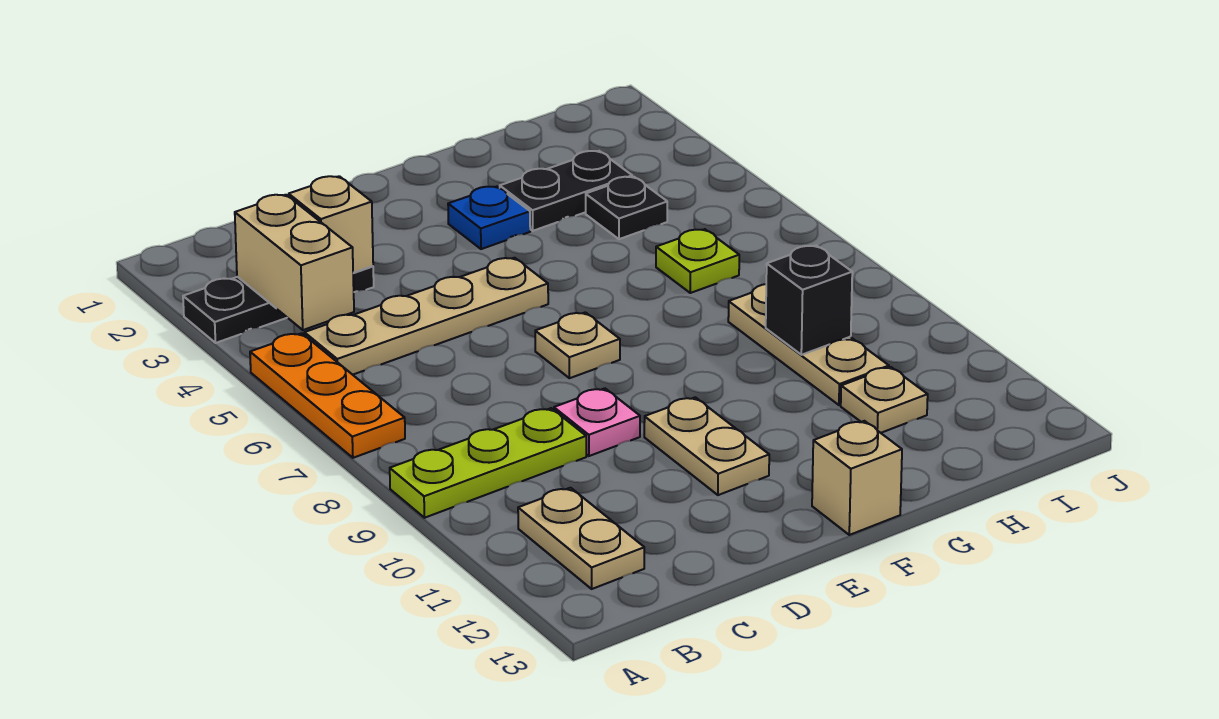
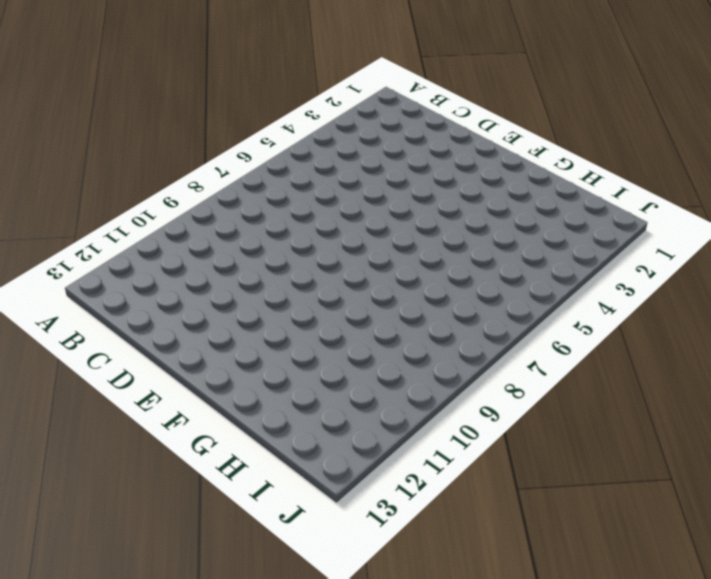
none -> black 1x3 plate [183,266,374,343]
none -> orange 1x3 plate [250,333,405,458]
none -> lime 1x3 plate [390,408,586,518]

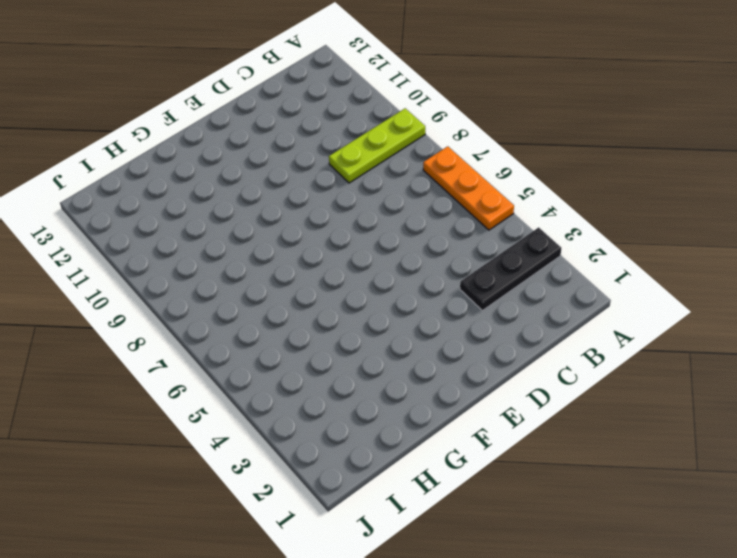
none -> tan 1x4 plate [305,258,548,375]
none -> tan 1x2 plate [518,488,644,589]
none -> pink 1x1 plate [554,388,640,456]

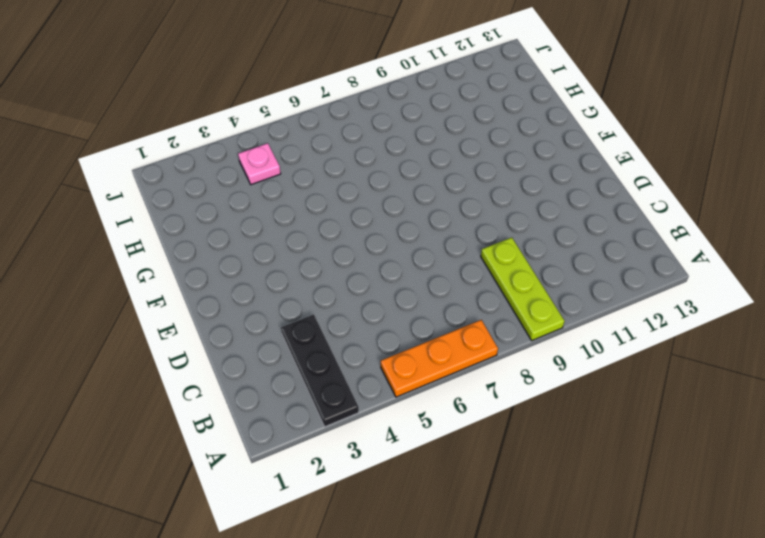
pink 1x1 plate [238,143,281,185] -> pink 1x1 plate moved to [554,388,640,456]
none -> tan 1x4 plate [305,258,548,375]
none -> tan 1x2 plate [518,488,644,589]
none -> tan 1x1 plate [535,312,620,378]

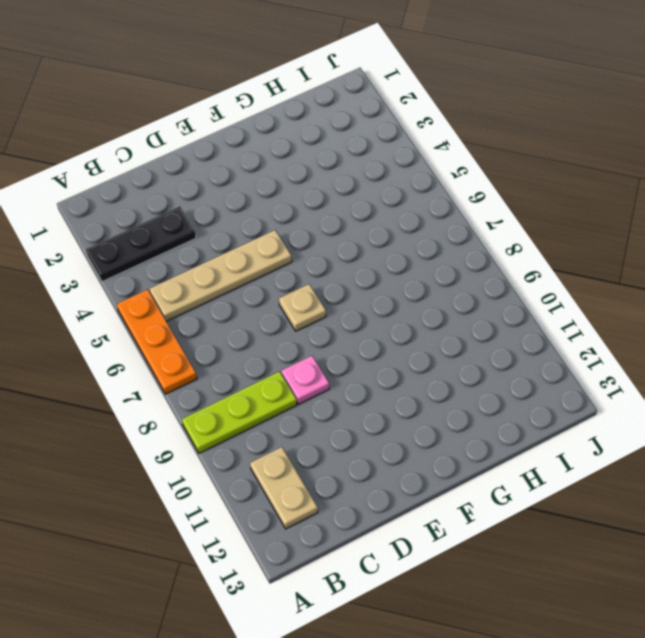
none -> tan 1x2 plate [644,397,769,495]
none -> blue 1x1 plate [448,186,530,249]
none -> tan 1x1 brick [812,421,902,535]

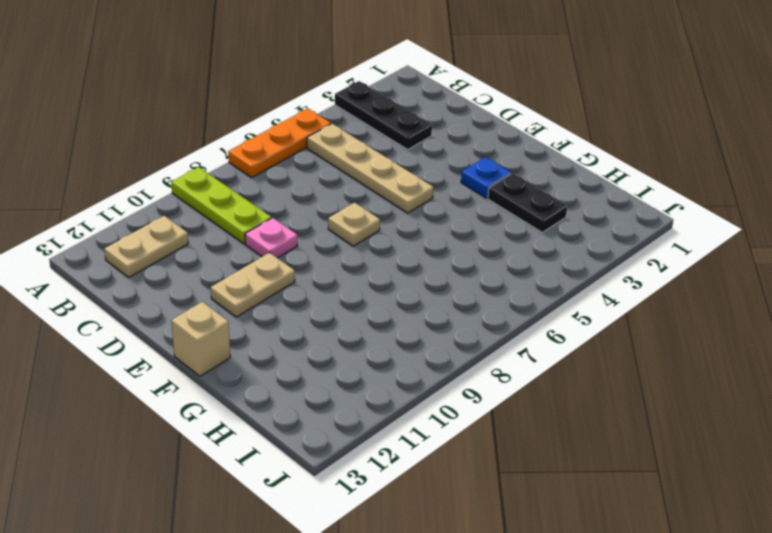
none -> black 1x1 plate [586,177,667,239]
none -> lime 1x1 plate [656,229,739,293]
none -> tan 1x3 plate [728,284,889,405]

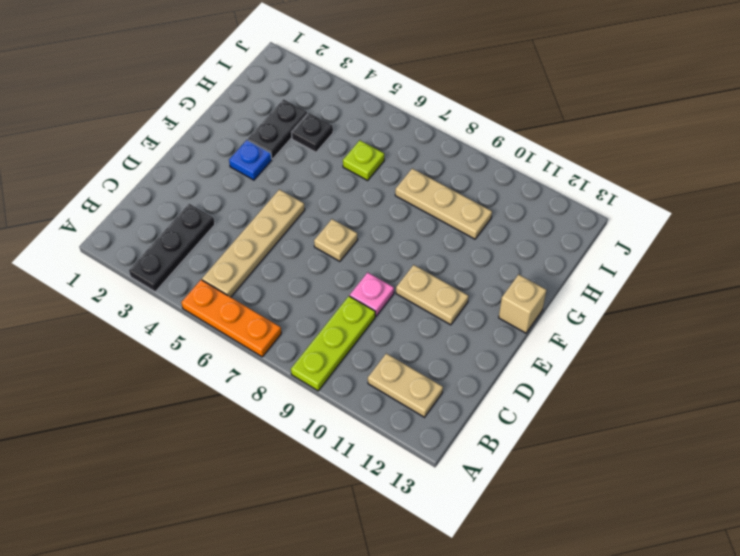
none -> tan 1x1 plate [841,367,928,433]
none -> tan 1x2 brick [235,195,354,330]
none -> tan 1x1 brick [289,176,373,273]

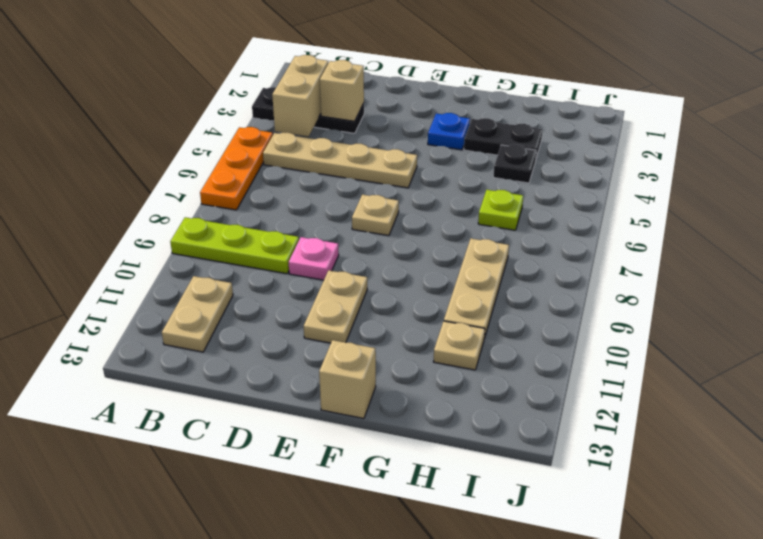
none -> black 1x1 brick [766,246,852,355]

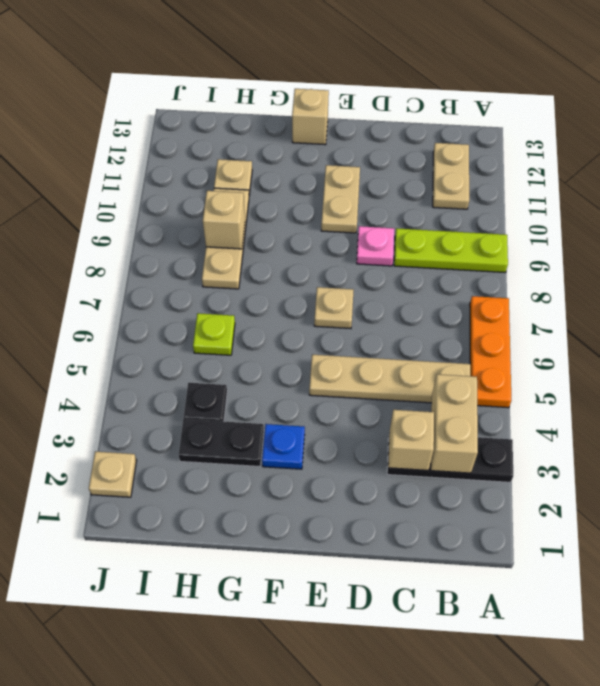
tan 1x1 brick [203,191,245,249] -> black 1x1 brick [766,246,852,355]
tan 1x1 plate [89,451,137,497] -> none

